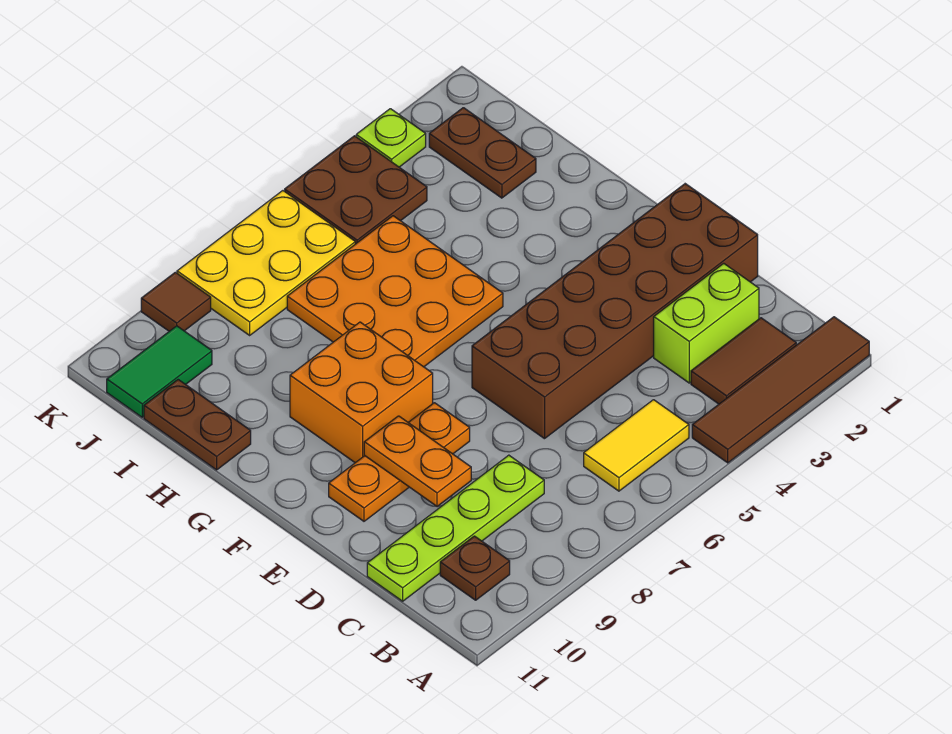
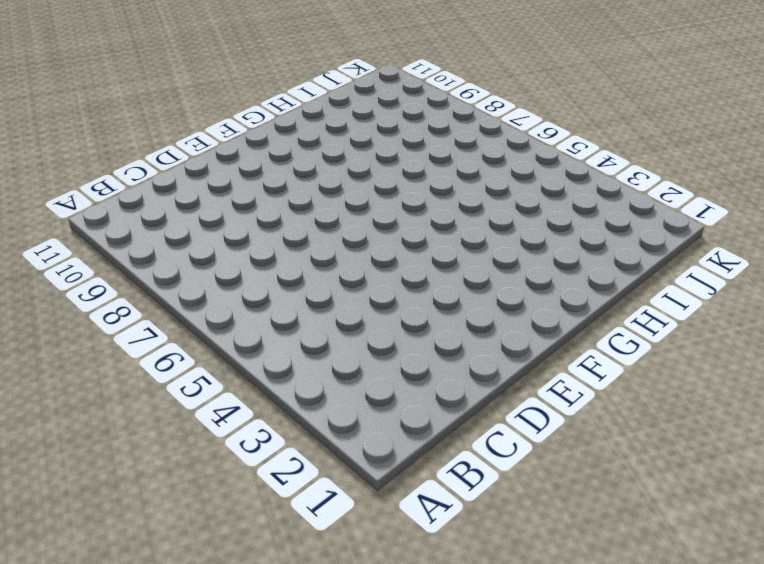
none -> brown 1x4 tile [692,317,869,463]
none -> brown 1x2 tile [691,318,796,404]
none -> yellow 1x2 tile [584,400,689,491]

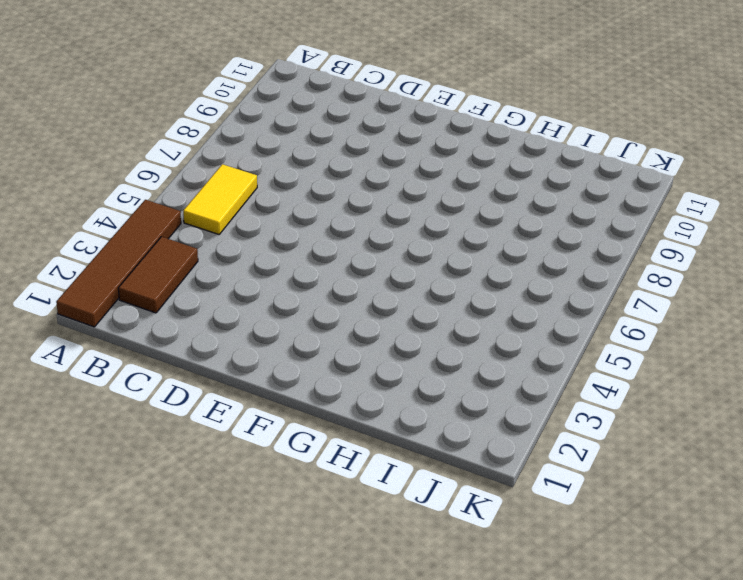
none -> brown 1x1 plate [440,536,510,600]
none -> lime 1x2 brick [654,263,759,383]
none -> lime 1x4 plate [367,455,544,601]

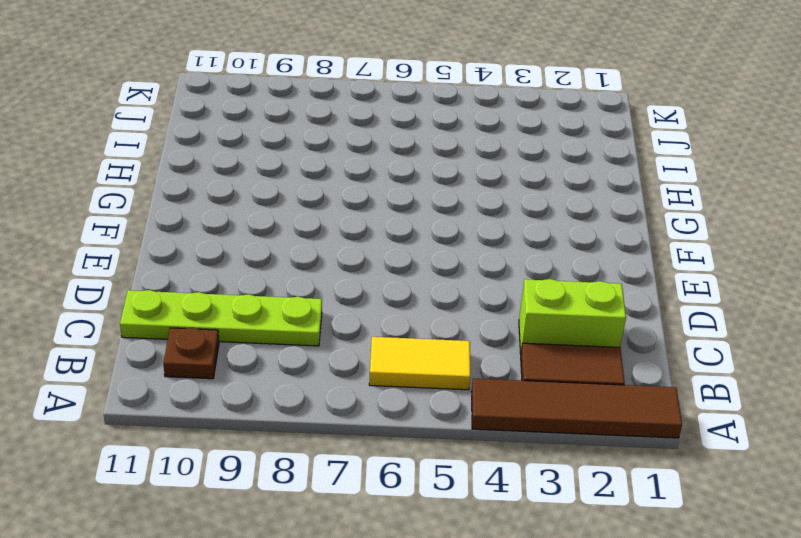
none -> brown 2x6 brick [472,184,758,439]
none -> orange 1x3 plate [329,403,470,521]
none -> orange 2x2 brick [290,322,433,463]

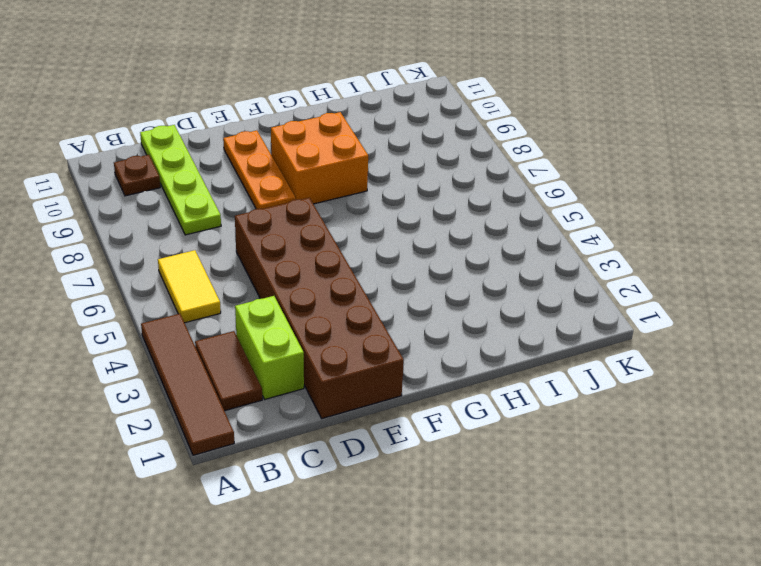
none -> orange 3x3 plate [287,216,503,367]
none -> brown 1x2 plate [144,380,251,470]
none -> brown 1x2 plate [429,108,536,198]

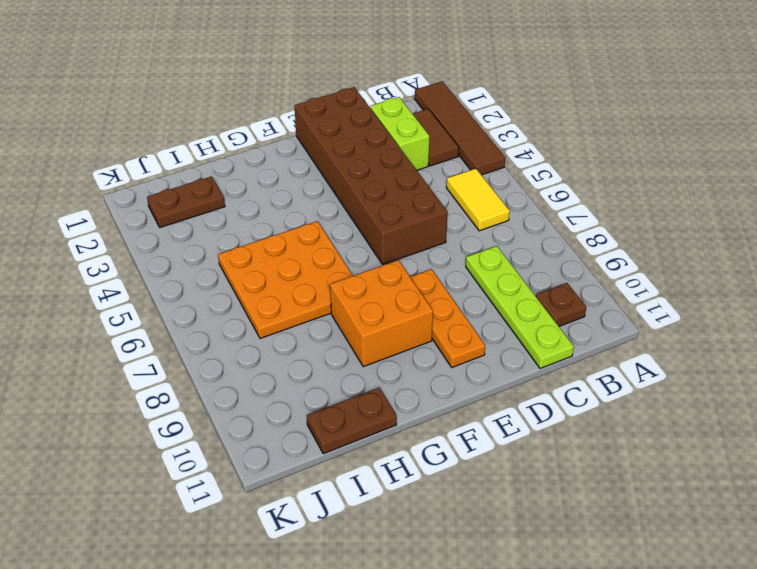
none -> brown 2x2 plate [285,136,427,244]
none -> yellow 2x3 plate [177,191,355,335]
none -> green 1x2 tile [107,326,212,417]

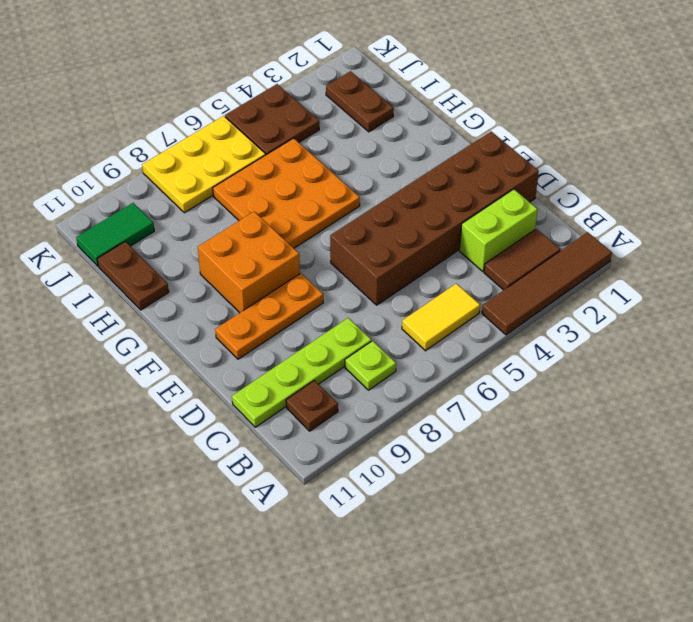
lime 1x1 plate [345,341,396,390] -> lime 1x1 plate moved to [356,109,426,167]
none -> brown 1x1 tile [141,272,211,331]
none -> orange 1x2 plate [364,416,471,506]

